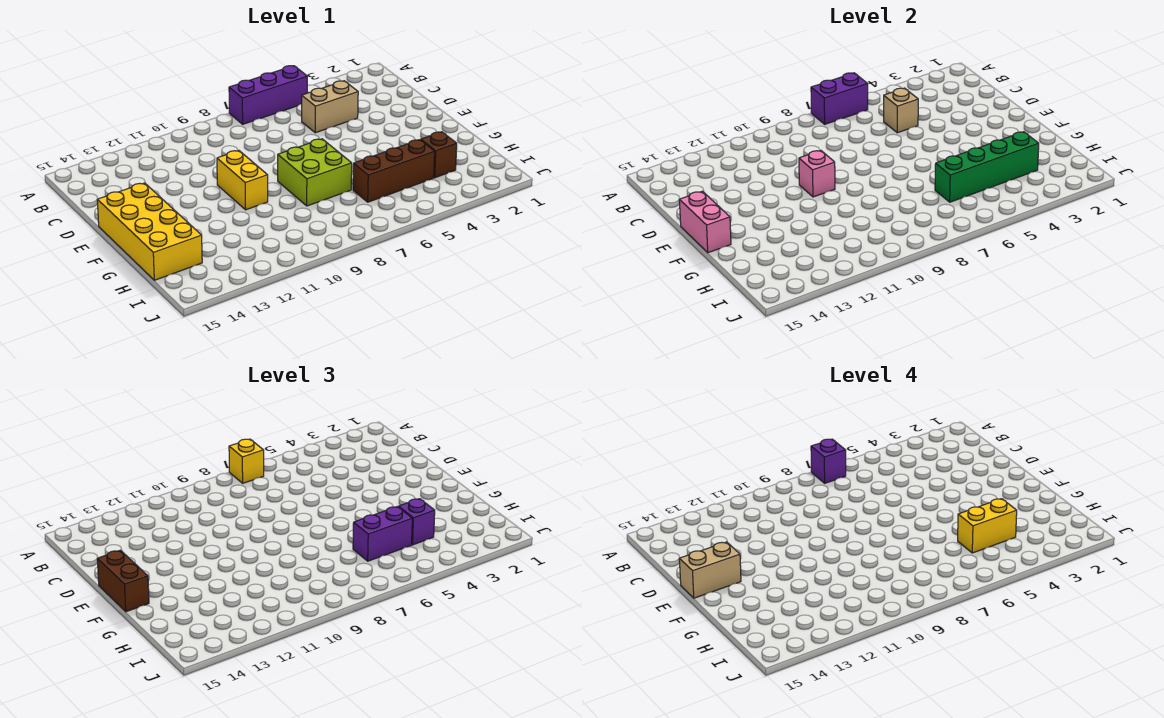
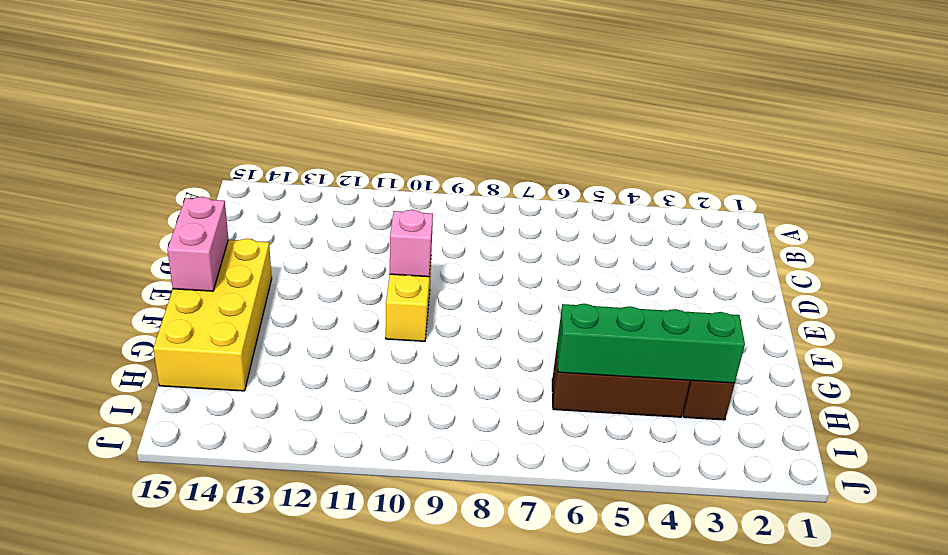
none -> purple 1x3 brick [229,66,307,124]
none -> tan 1x2 brick [302,81,358,133]
none -> lime 2x2 brick [278,139,352,206]

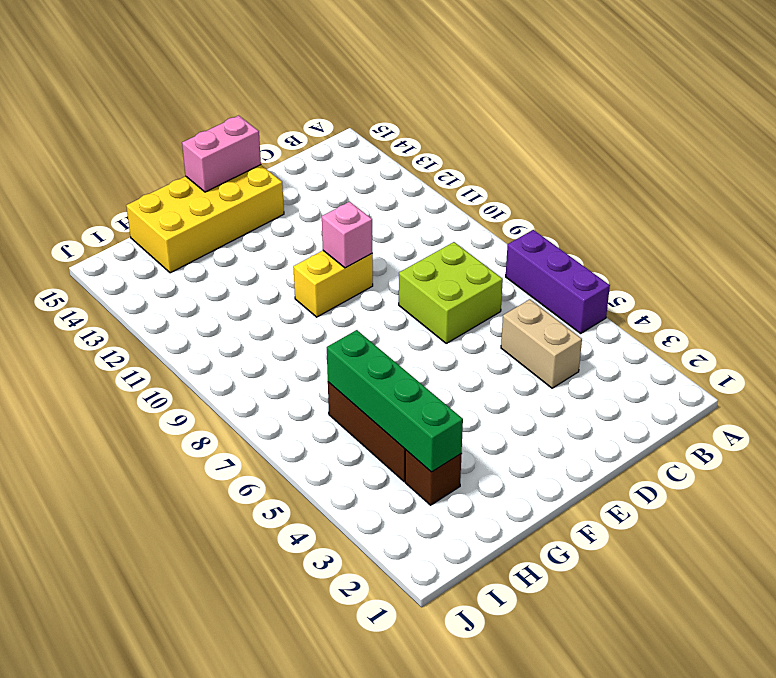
lime 2x2 brick [399,242,503,343] -> lime 2x2 brick moved to [278,139,352,206]
none -> purple 1x2 brick [811,73,868,124]
none -> tan 1x1 brick [884,88,918,133]
none -> yellow 1x1 brick [229,439,264,483]

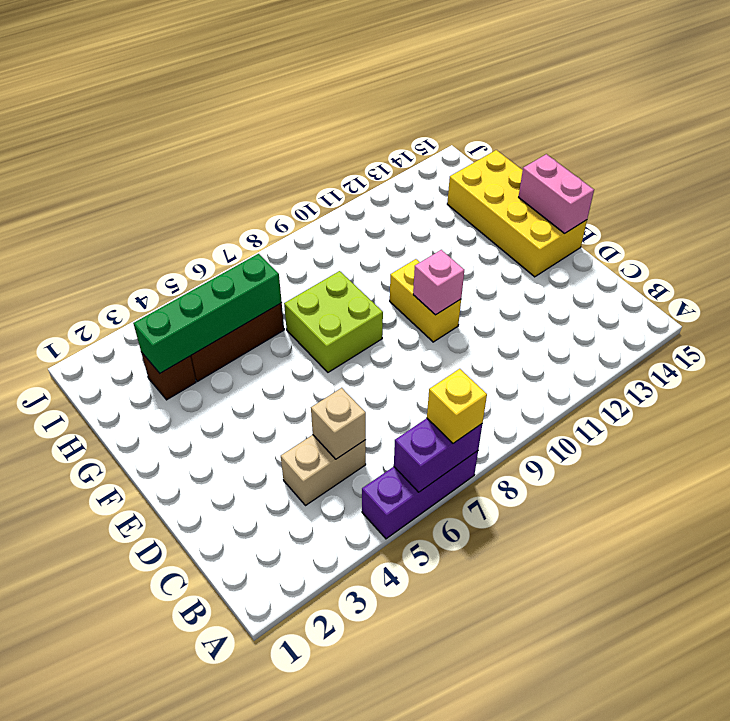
none -> brown 1x2 brick [97,550,149,612]
none -> purple 1x1 brick [399,499,435,545]
none -> purple 1x2 brick [353,507,412,561]

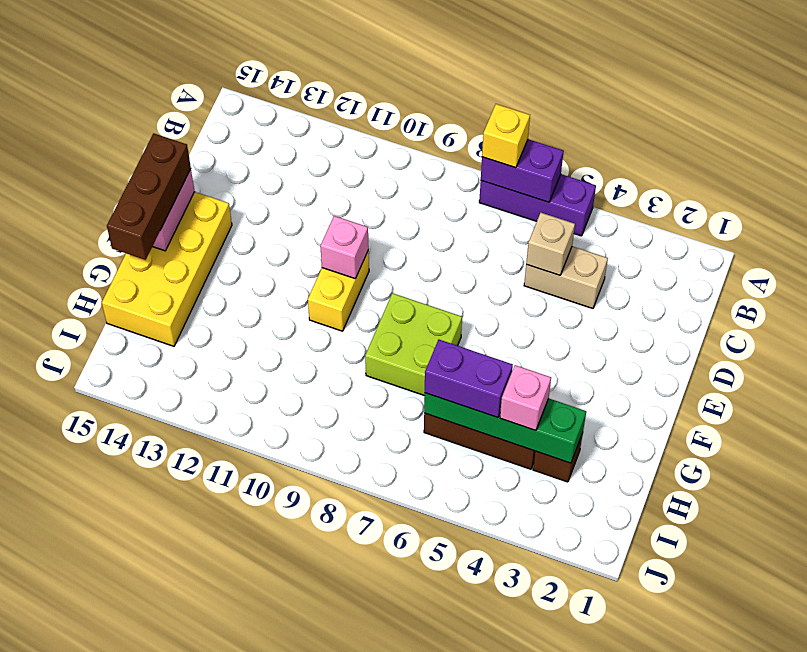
brown 1x3 brick [107,133,191,260] -> brown 1x2 brick [97,550,149,612]
pink 1x1 brick [500,365,551,430] -> purple 1x1 brick [399,499,435,545]
none -> purple 1x1 brick [811,439,846,483]
none -> tan 1x2 brick [679,542,741,598]
none -> yellow 1x2 brick [958,499,1017,553]

